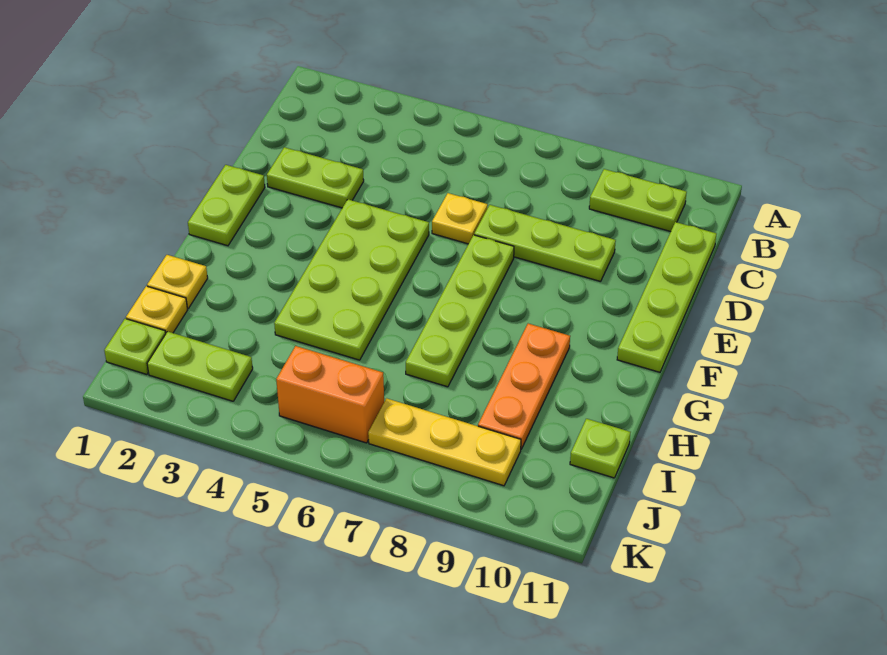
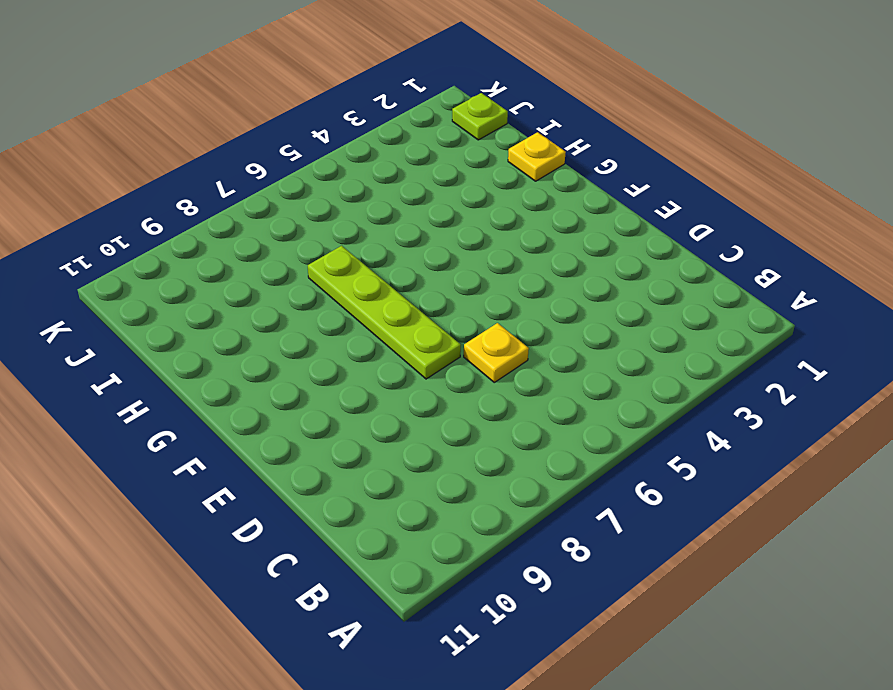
none -> lime 1x2 plate [589,169,687,232]
none -> lime 1x4 plate [617,222,717,372]
none -> lime 1x2 plate [267,147,364,208]

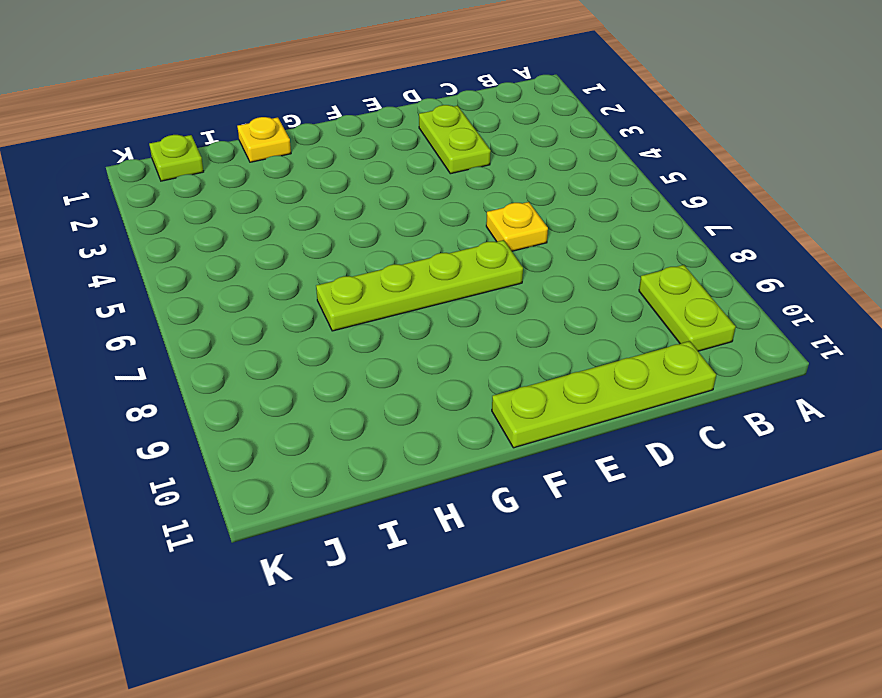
none -> lime 1x3 plate [474,205,616,281]
none -> lime 1x2 plate [188,165,265,246]
none -> lime 2x4 plate [274,199,429,360]

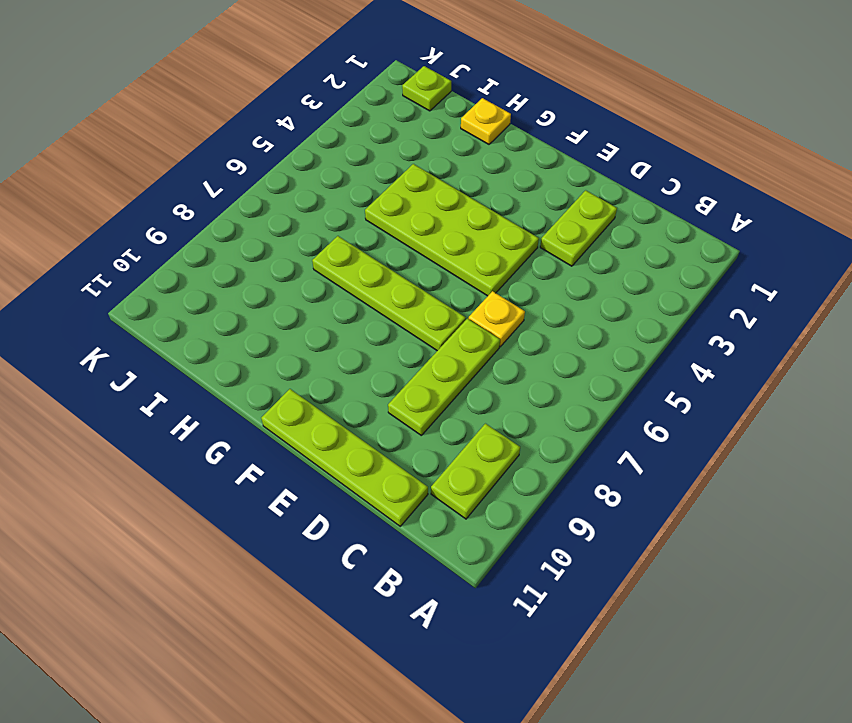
none -> lime 1x2 plate [188,165,265,246]
none -> orange 1x3 plate [478,324,570,449]
none -> yellow 1x1 plate [126,286,187,333]

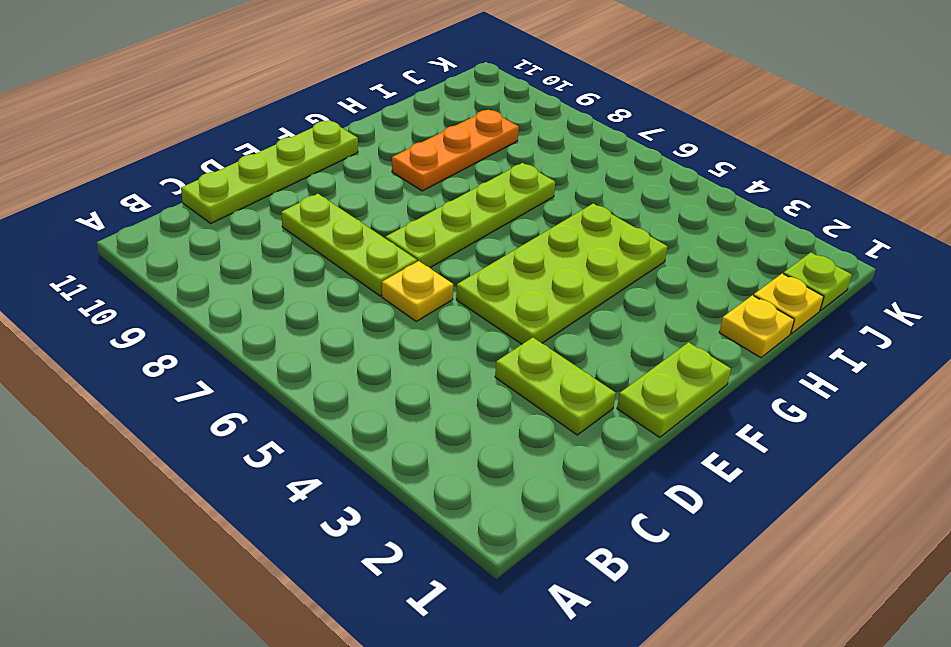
none -> lime 1x2 plate [589,169,687,232]
none -> lime 1x1 plate [570,419,631,478]
none -> lime 1x2 plate [147,331,253,401]

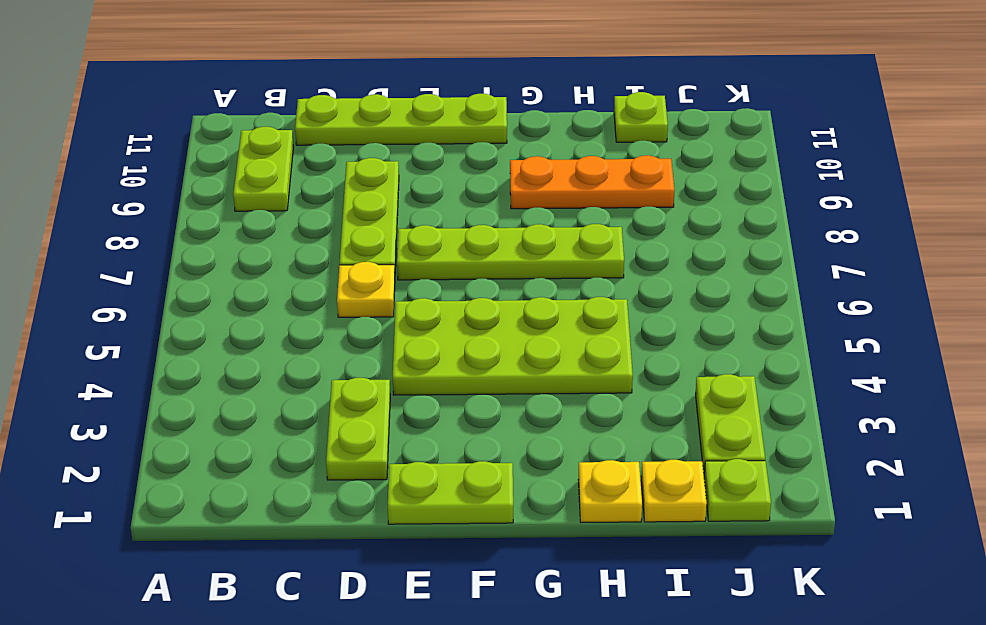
none -> orange 1x2 brick [276,346,384,443]
none -> yellow 1x3 plate [368,398,521,486]

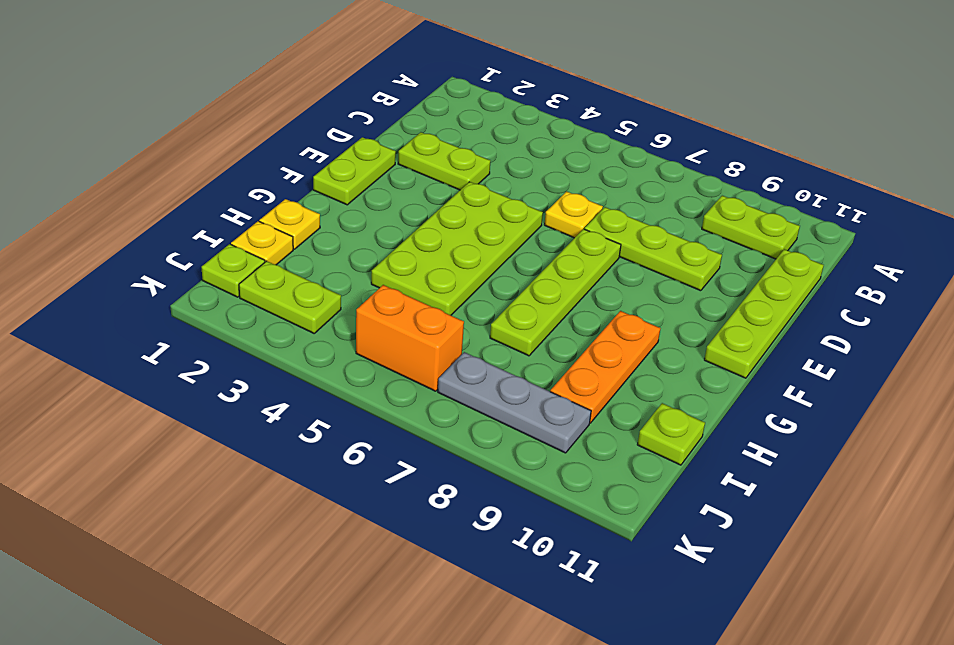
grey 1x3 plate [438,352,591,453] -> yellow 1x3 plate [368,398,521,486]

